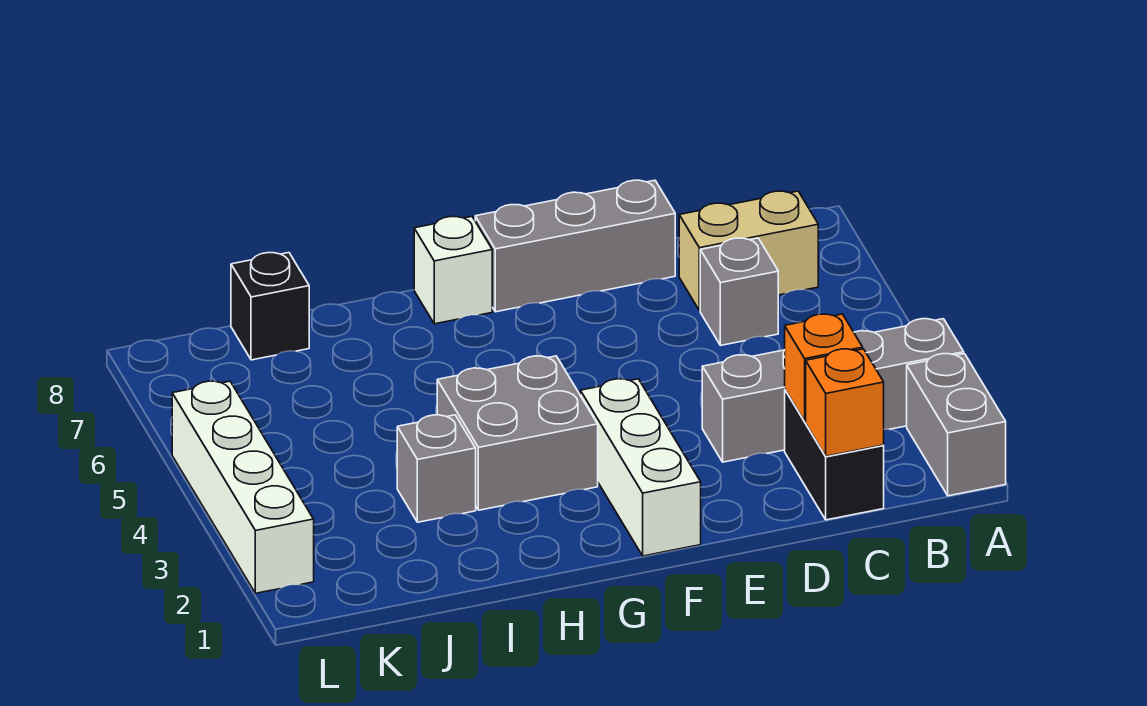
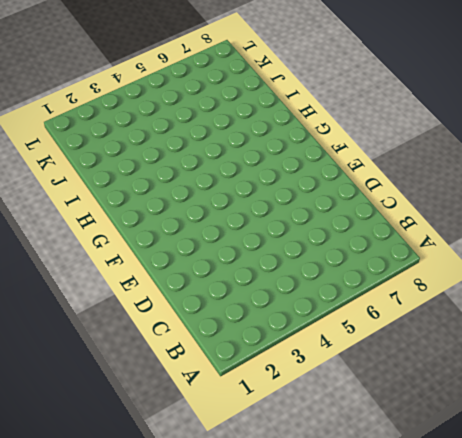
none -> grey 1x2 brick [907,354,1006,496]
none -> grey 1x4 brick [702,319,964,462]
none -> tan 1x2 brick [679,191,818,311]

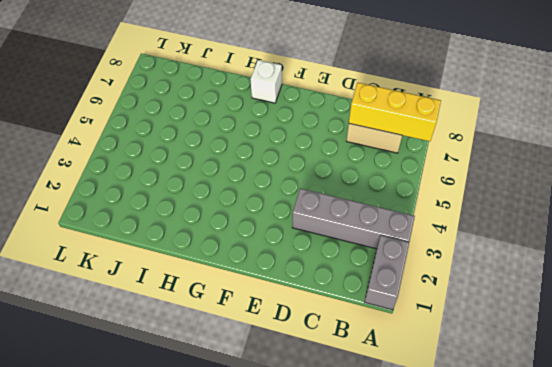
yellow 1x3 brick [349,83,441,141] -> none
none -> black 1x2 brick [785,390,884,520]
none -> grey 1x1 brick [700,238,778,345]
none -> grey 1x3 brick [475,180,675,312]

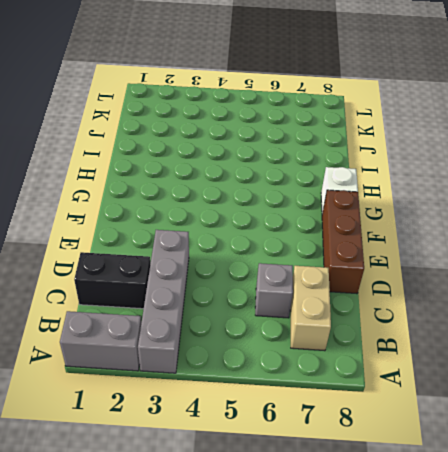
brown 1x3 brick [322,190,364,294] -> grey 1x3 brick [475,180,675,312]
none -> white 1x3 brick [580,379,701,556]
none -> grey 2x2 brick [437,356,598,510]
none -> grey 1x1 brick [397,415,476,522]

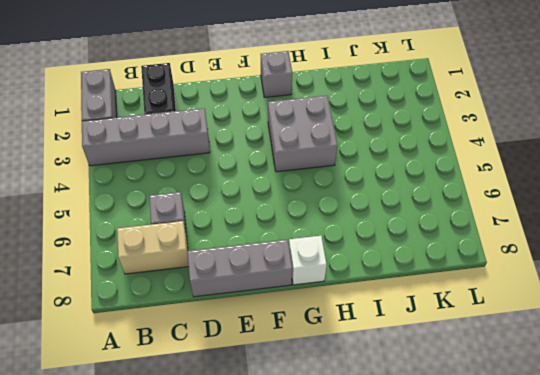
grey 1x1 brick [261,51,292,97] -> grey 1x1 brick moved to [397,415,476,522]
none -> white 1x3 brick [580,379,701,556]
none -> black 1x1 brick [231,253,309,360]
none -> white 1x4 brick [172,381,314,593]

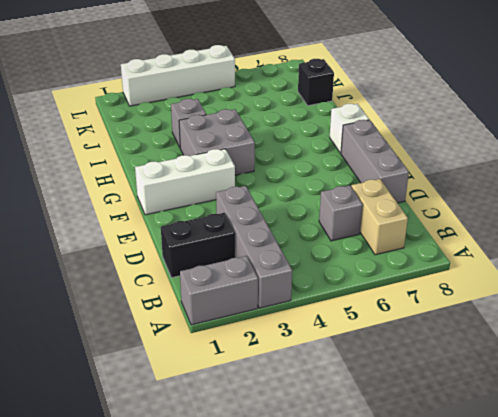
none -> orange 1x1 brick [806,349,884,456]
none -> orange 1x1 brick [785,314,863,421]

